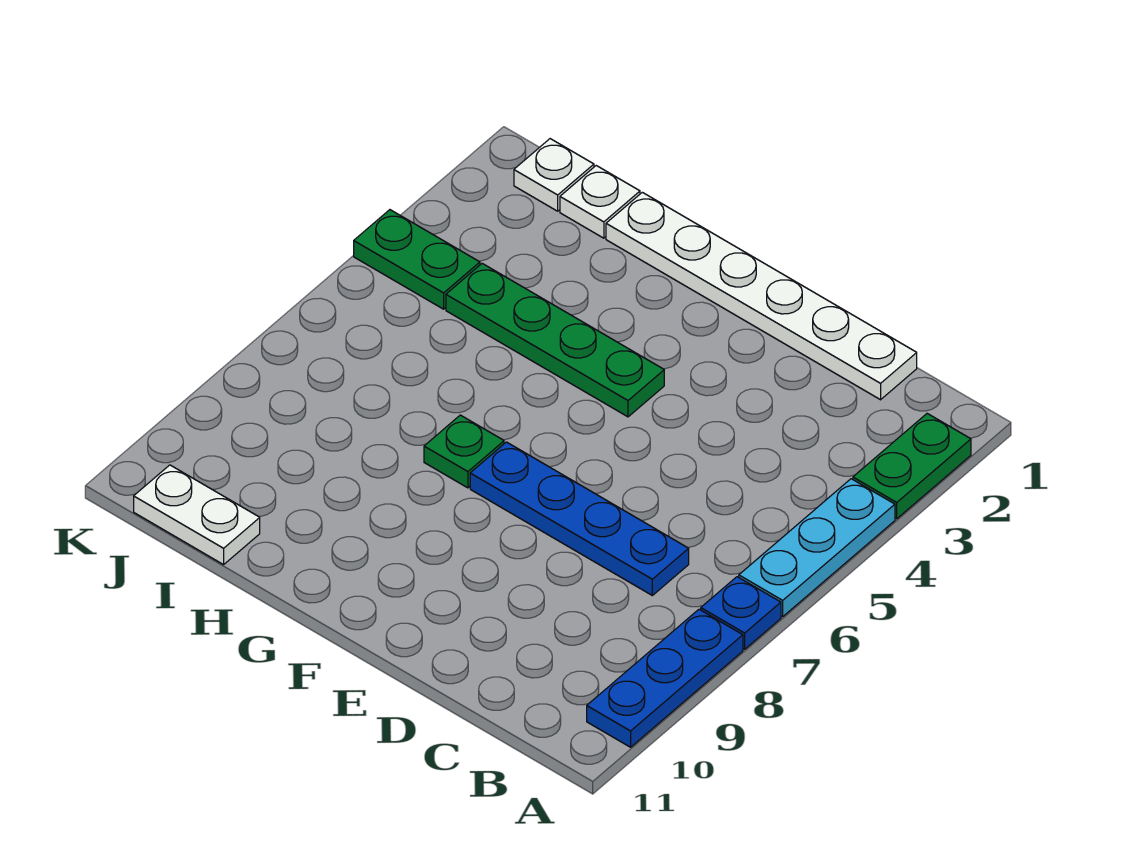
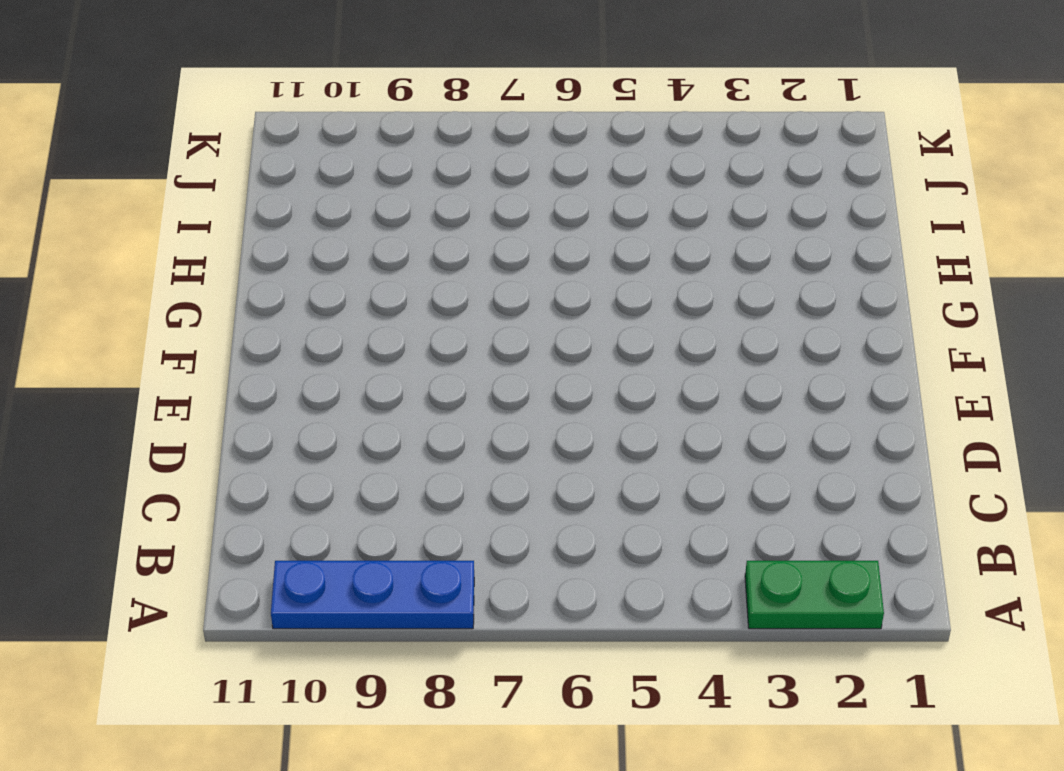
none -> cyan 1x3 plate [739,479,895,617]
none -> blue 1x1 plate [701,577,781,649]
none -> white 1x6 plate [606,192,917,400]

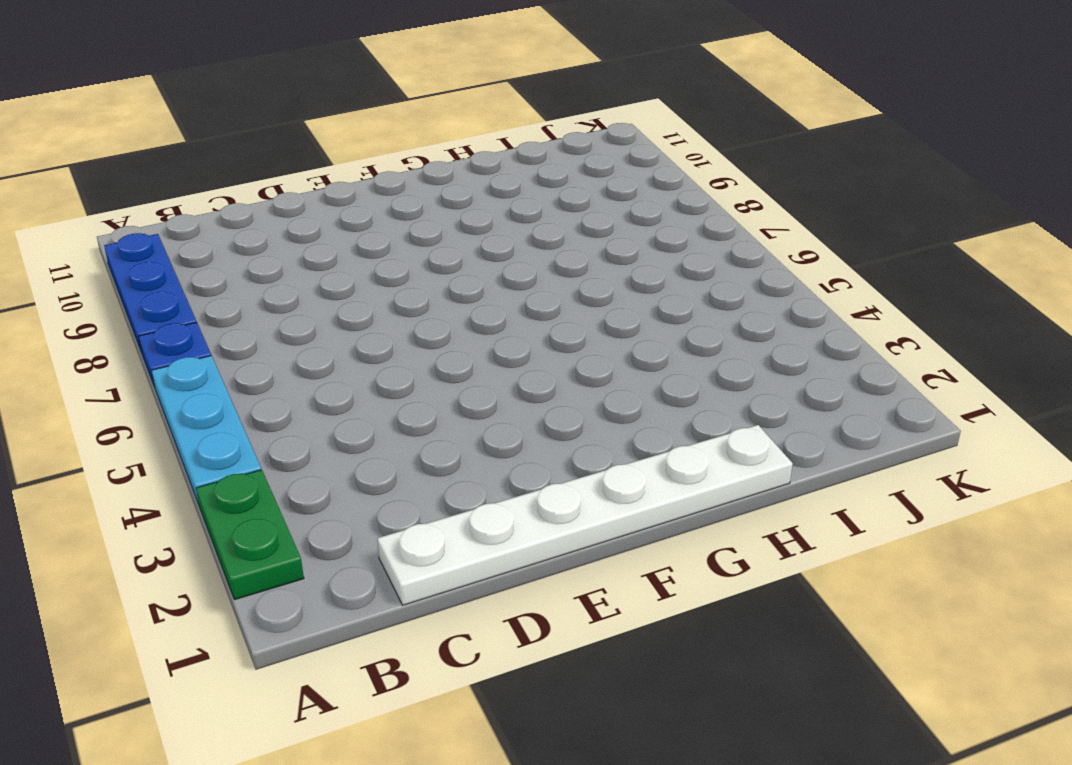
none -> blue 1x4 plate [470,442,689,595]
none -> green 1x4 plate [446,264,664,417]
none -> green 1x1 plate [424,415,504,488]

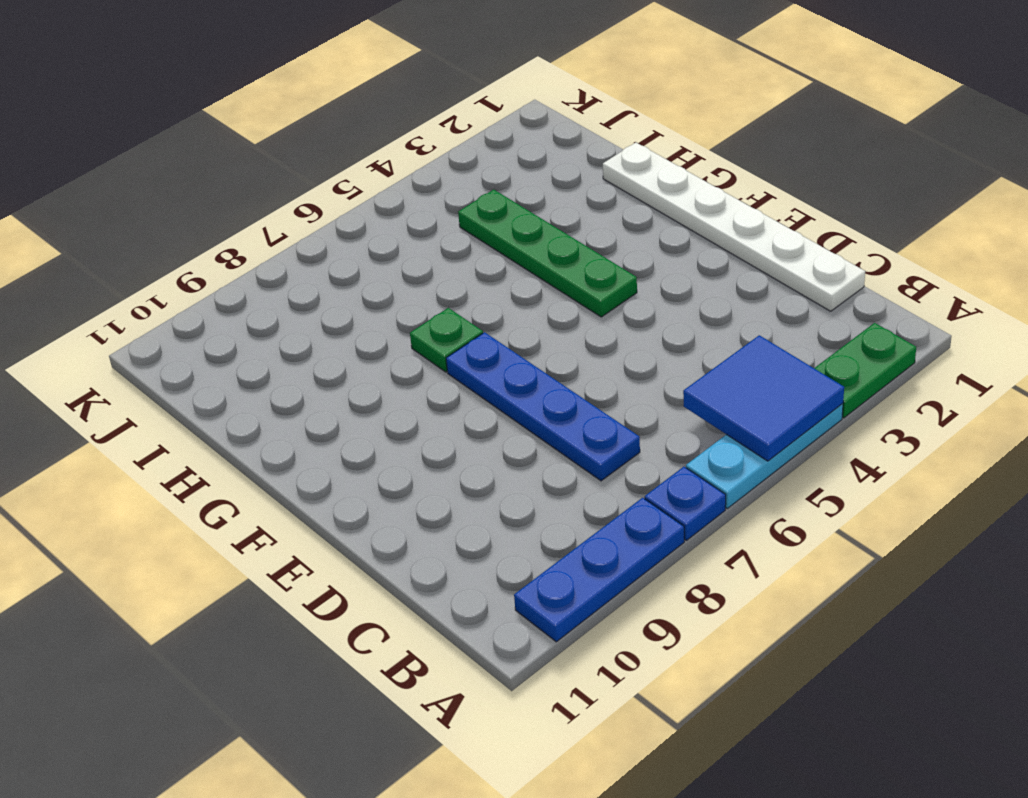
blue 2x2 tile [683,335,844,461] -> none
none -> white 1x1 plate [560,166,640,238]
none -> white 1x2 plate [134,465,260,565]
none -> white 1x1 plate [514,139,594,211]

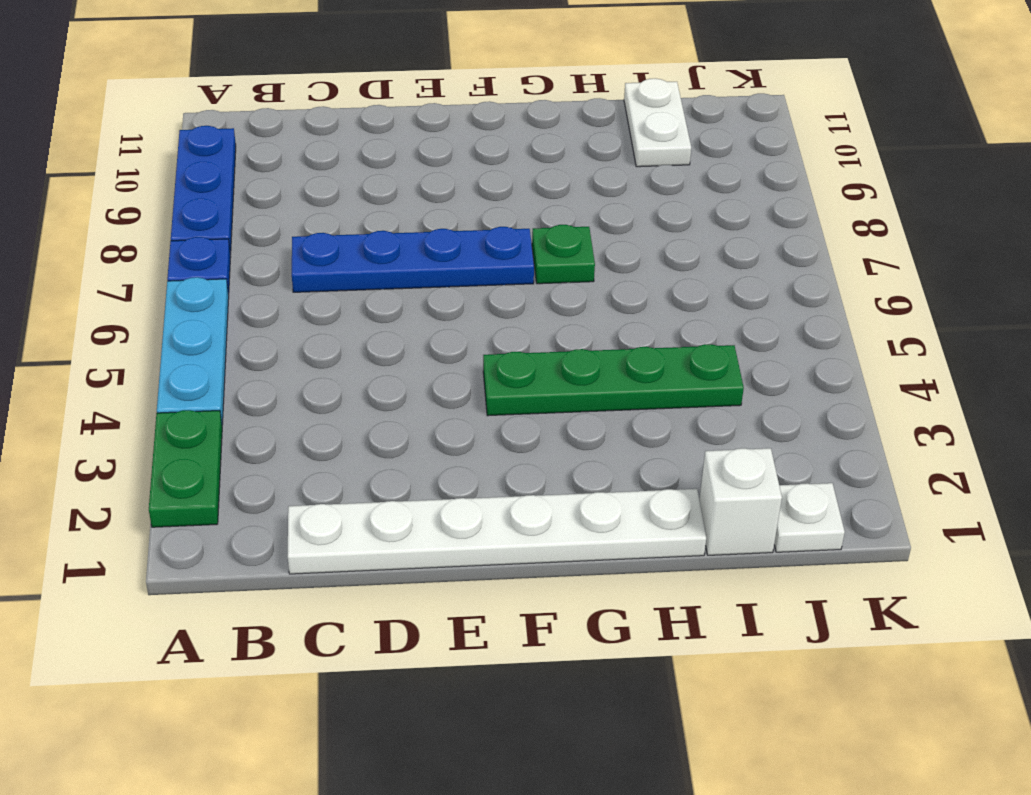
white 1x1 brick [699,448,782,555] -> white 1x1 plate [560,166,640,238]
white 1x2 plate [624,78,691,167] -> white 1x2 plate turned to [134,465,260,565]
none -> green 1x2 plate [354,210,480,309]

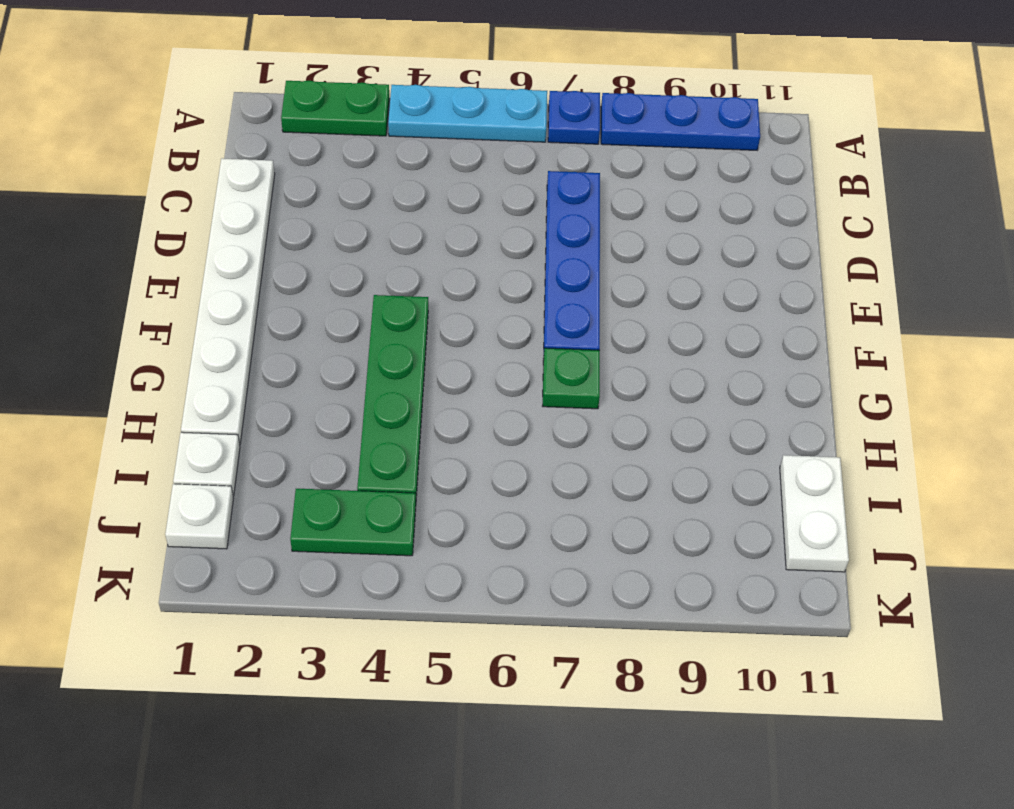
green 1x2 plate [290,489,416,556] -> green 1x2 plate turned to [354,210,480,309]

